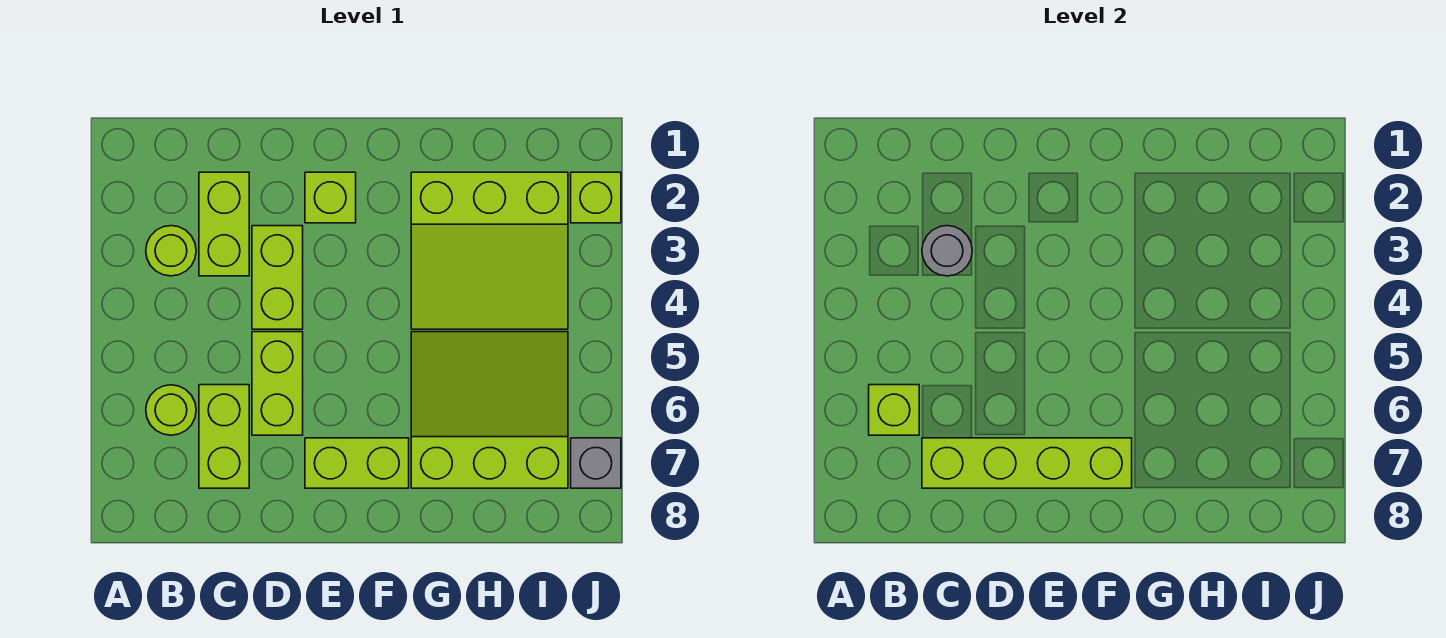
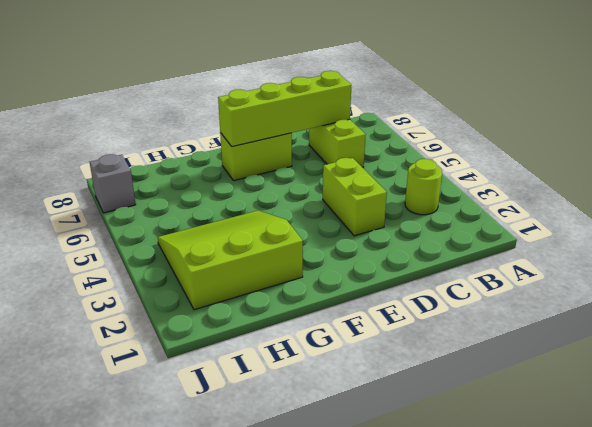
none -> lime 1x1 round brick [146,385,196,435]
none -> lime 1x2 brick [199,172,249,276]
none -> lime 1x2 brick [252,332,303,435]

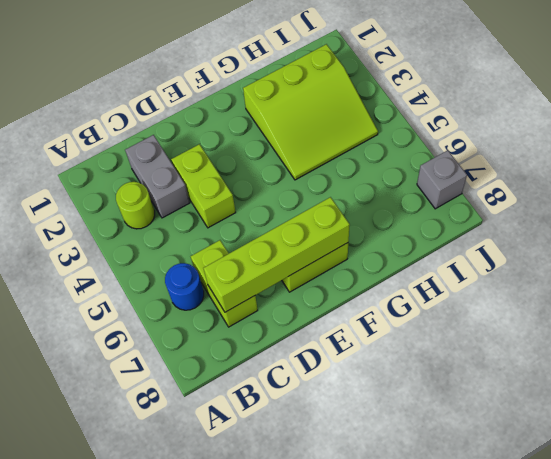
blue 1x1 round brick [165,263,204,310] -> lime 1x1 round brick [146,385,196,435]
grey 1x2 brick [125,135,190,218] -> lime 1x2 brick [199,172,249,276]
none -> lime 1x2 brick [252,332,303,435]
none -> lime 1x1 brick [305,172,356,223]
none -> lime 3x3 slope [411,332,568,488]

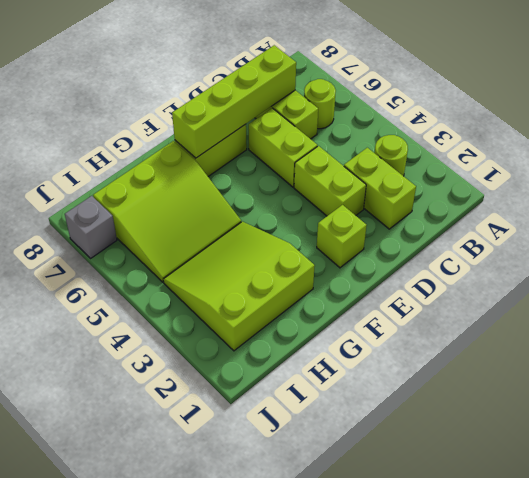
none -> lime 1x1 brick [571,172,621,223]
none -> lime 1x1 brick [869,385,919,435]
none -> grey 1x1 round brick [922,226,972,276]

